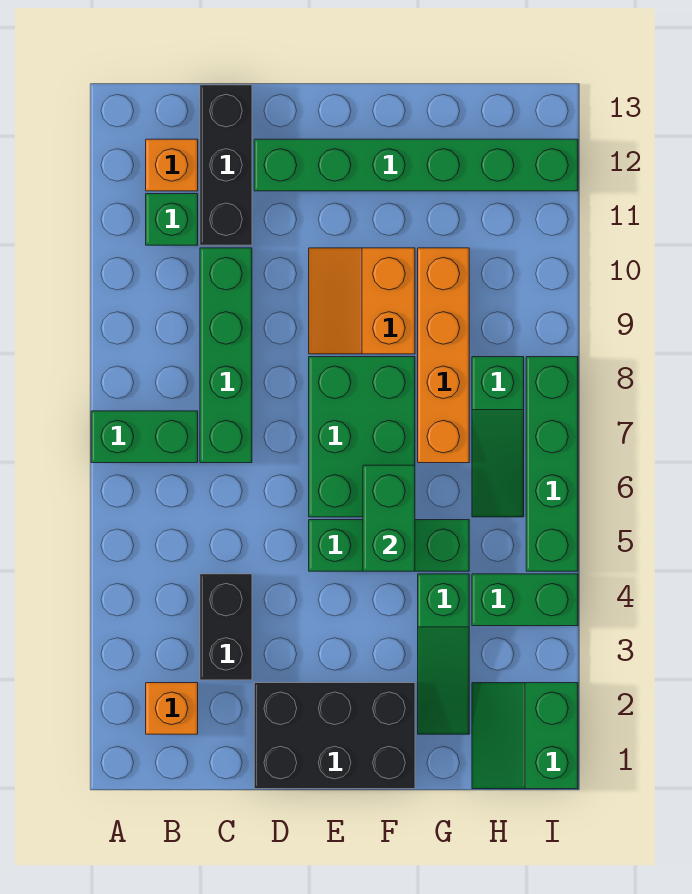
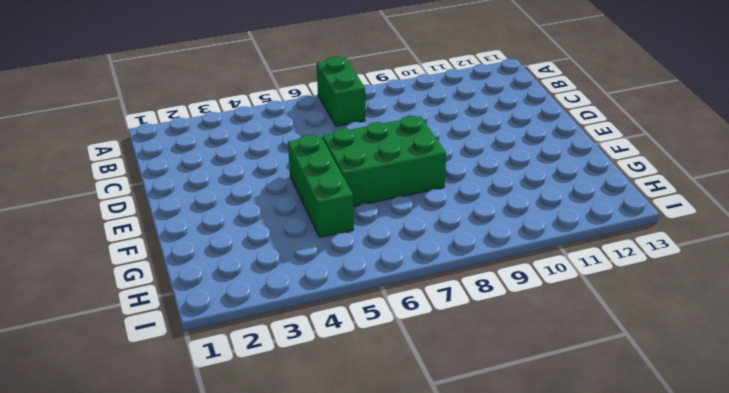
none -> orange 1x1 brick [146,683,198,734]
none -> green 1x1 brick [146,194,198,245]
none -> orange 1x1 brick [146,139,198,191]

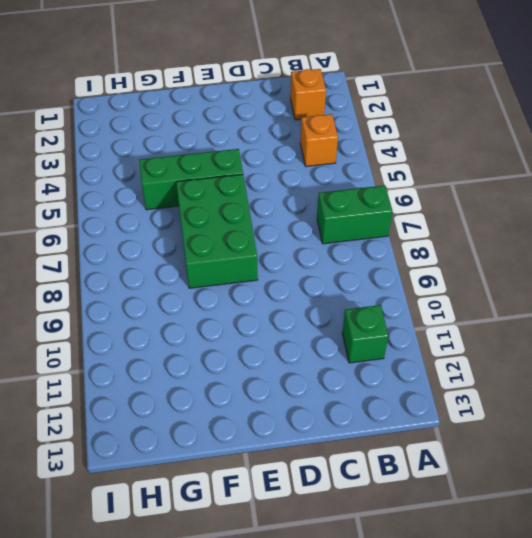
orange 1x1 brick [300,114,338,166] -> orange 1x1 brick moved to [146,139,198,191]
none -> black 1x2 brick [200,574,252,680]
none -> green 1x4 brick [200,248,252,463]
none -> black 1x3 brick [200,85,252,245]

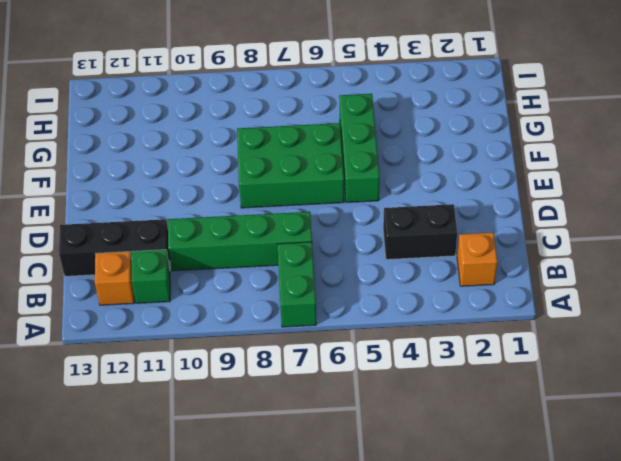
none -> black 2x3 brick [254,683,415,789]
none -> green 1x6 brick [254,139,578,191]
none -> orange 2x2 slope [309,248,415,354]

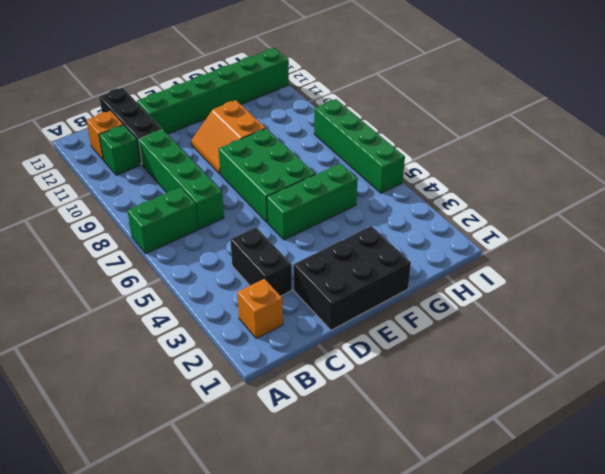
none -> green 1x3 slope [418,574,469,734]
none -> orange 1x4 brick [418,248,469,463]
none -> green 2x2 slope [472,683,578,789]

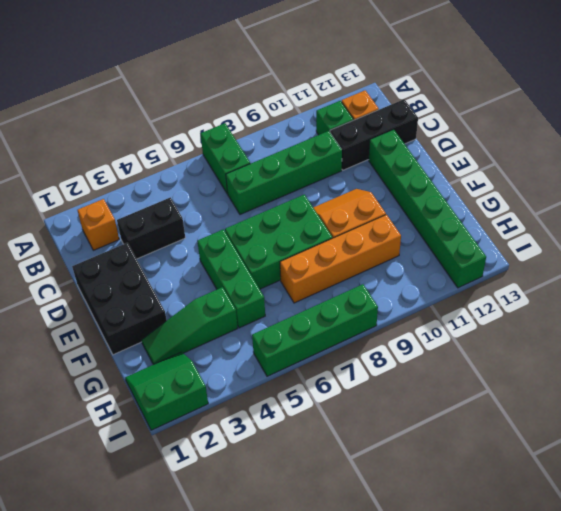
none -> green 1x2 brick [472,574,578,626]
none -> green 1x3 slope [472,357,524,517]
none -> green 1x2 brick [363,465,415,571]

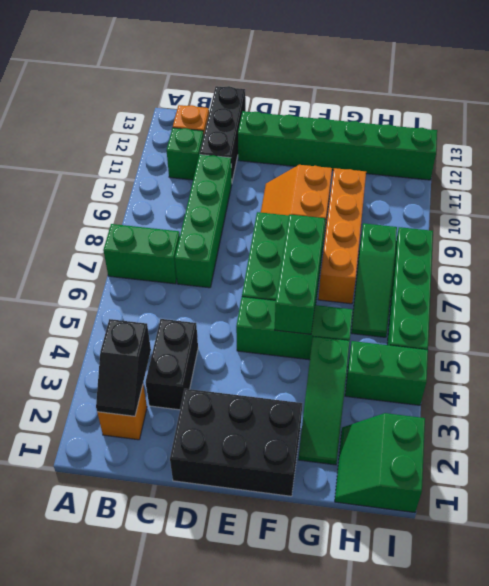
black 1x2 slope [96,319,151,416] -> none
green 1x3 brick [275,215,325,334] -> green 1x2 brick [363,465,415,571]

